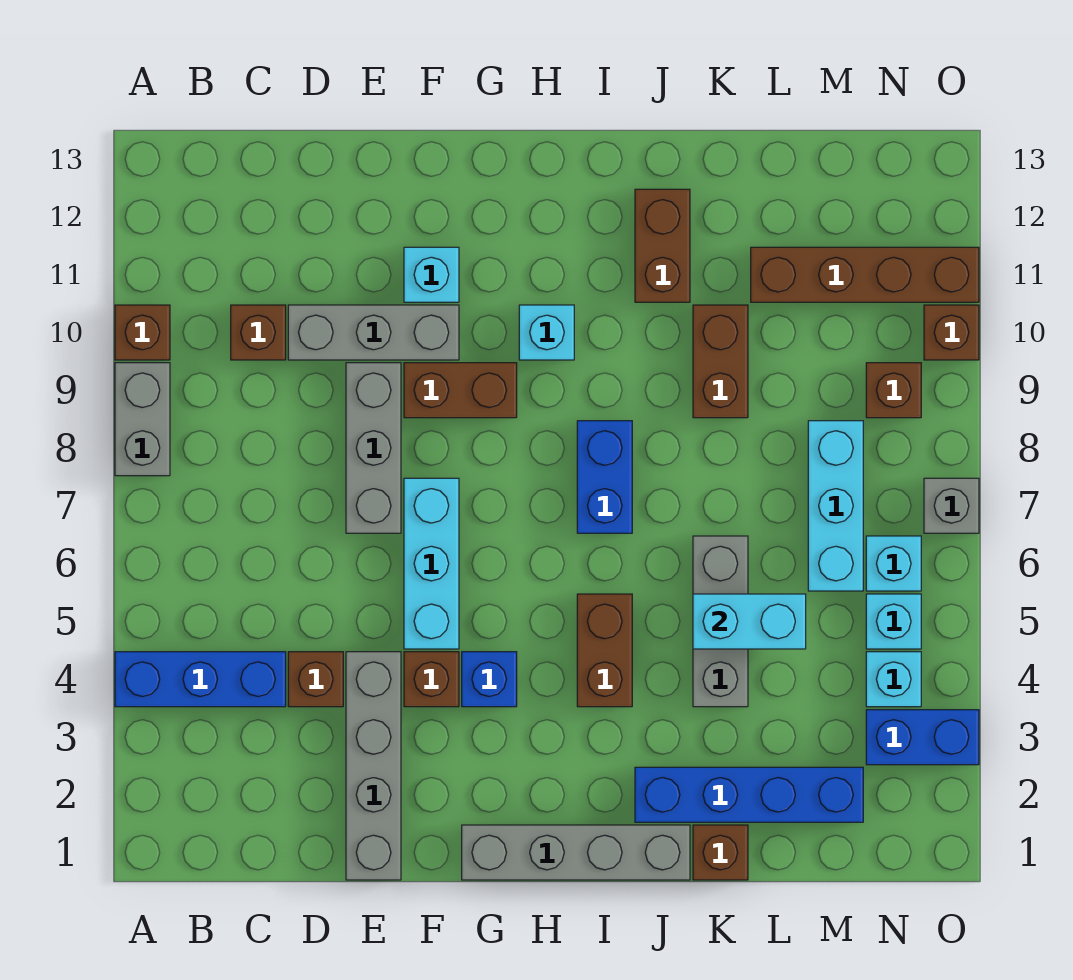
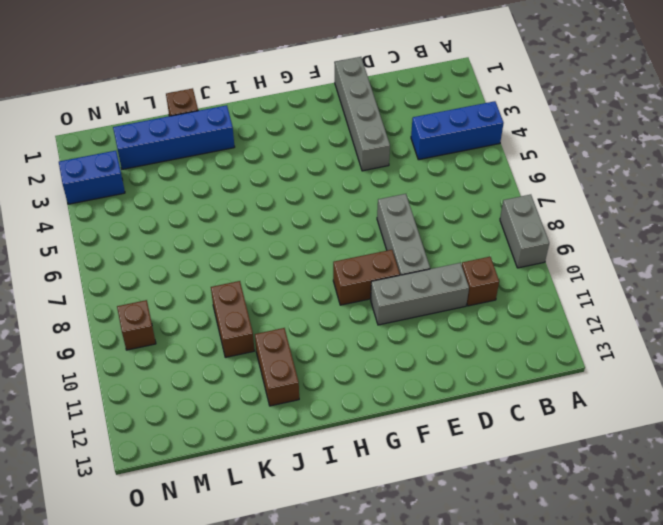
none -> brown 1x1 brick [115,305,170,360]
none -> brown 1x1 brick [288,652,343,707]
none -> brown 1x1 brick [404,652,459,707]
none -> cyan 1x3 brick [404,478,459,649]

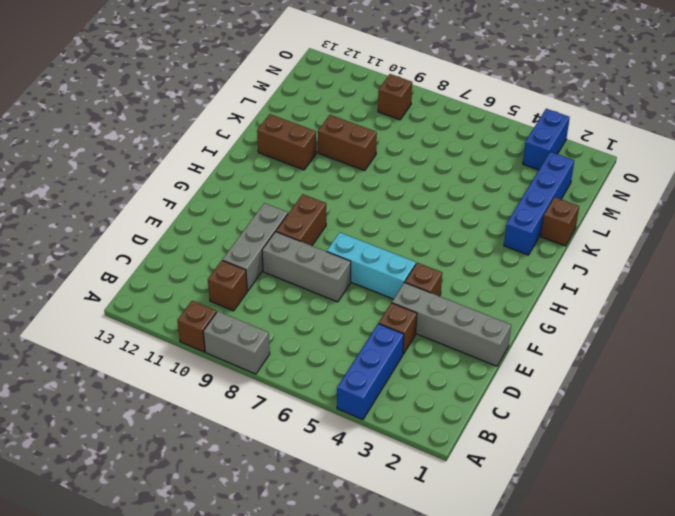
none -> cyan 1x1 brick [404,247,459,302]
none -> grey 1x4 brick [462,825,690,880]
none -> blue 1x1 brick [462,652,517,707]
none -> cyan 1x1 brick [519,305,574,360]

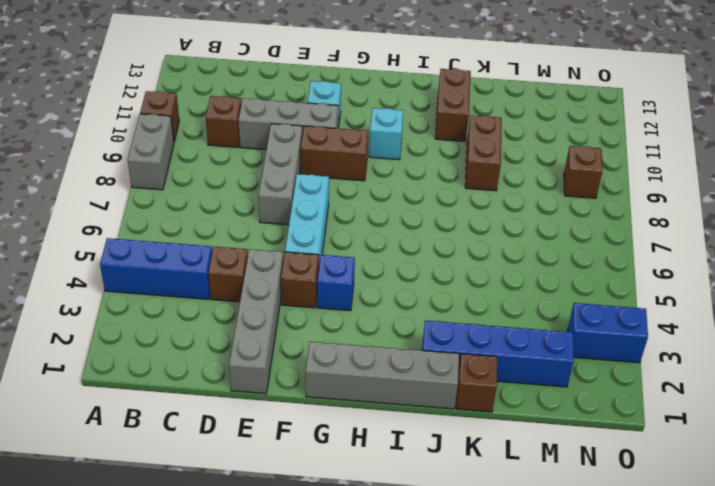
none -> brown 1x2 brick [577,594,632,707]
none -> blue 1x2 brick [577,421,632,533]
none -> grey 1x3 brick [693,536,748,707]
none -> brown 1x4 brick [751,247,979,302]

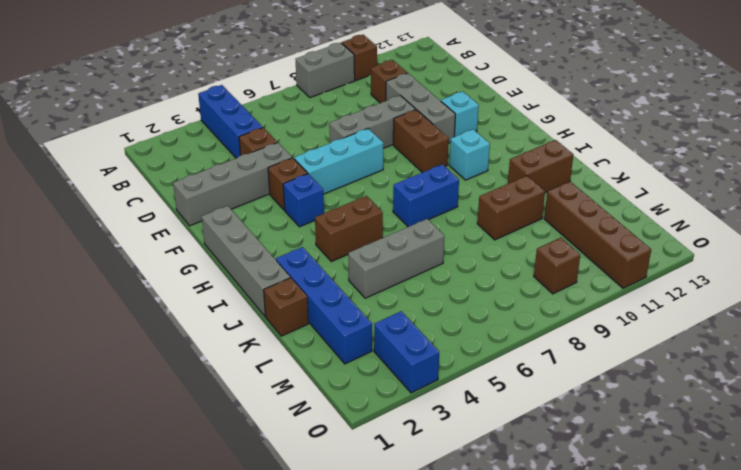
none -> cyan 1x3 brick [808,421,863,591]
none -> cyan 1x1 brick [866,652,921,707]
none -> cyan 1x1 brick [866,594,921,649]
none -> cyan 1x1 brick [866,536,921,591]

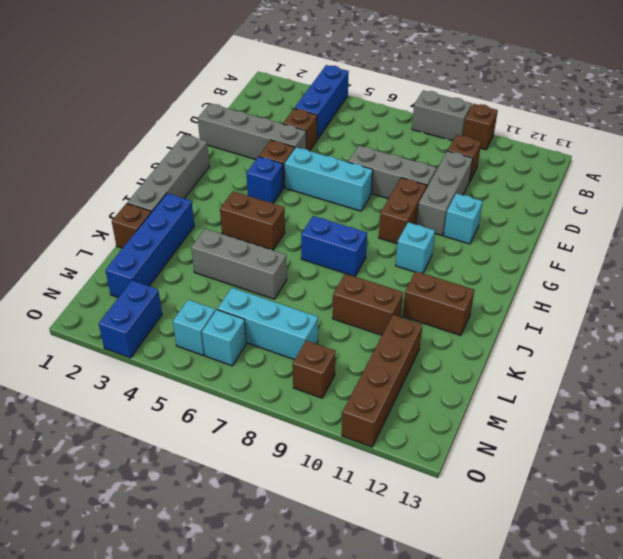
none -> cyan 1x1 brick [866,652,921,707]
none -> grey 1x1 brick [924,478,979,533]
none -> brown 1x1 brick [924,305,979,360]
none -> cyan 1x2 brick [693,594,806,649]

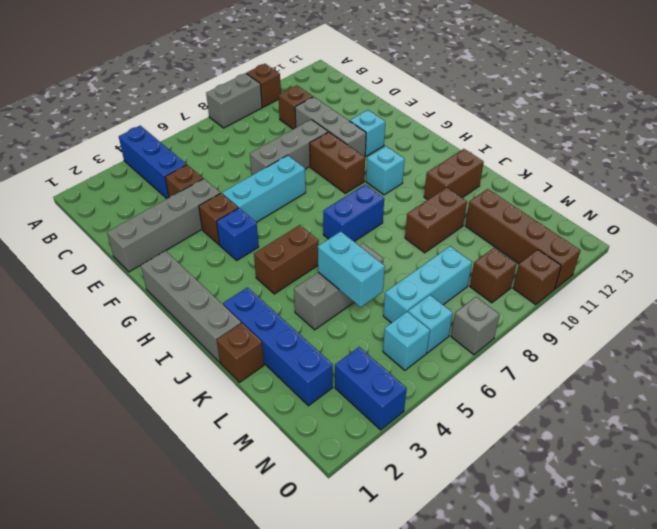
none -> cyan 1x1 brick [866,652,921,707]

